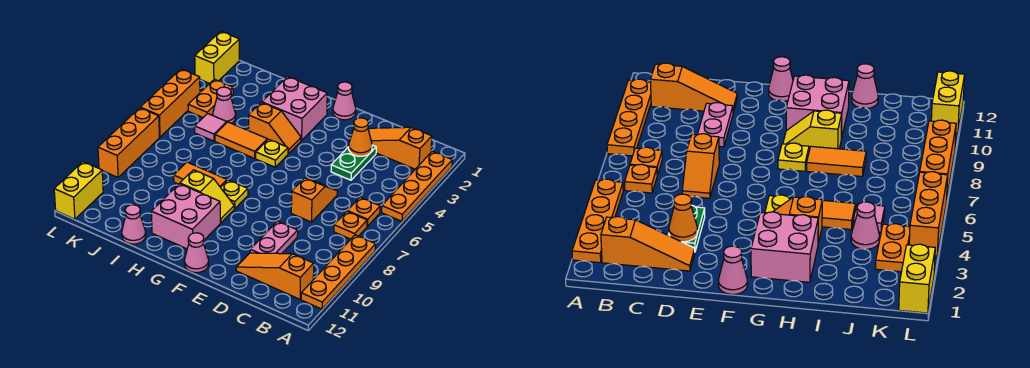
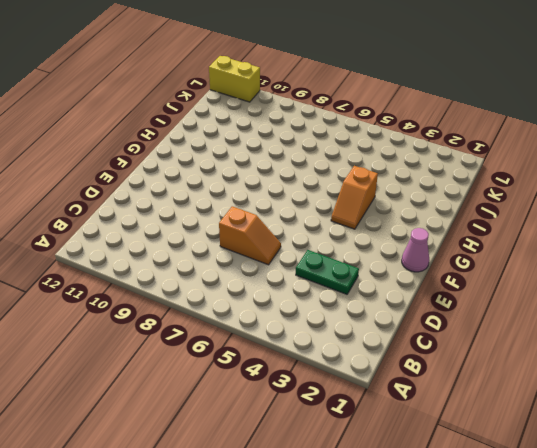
none -> orange 1x4 plate [382,151,452,221]
none -> orange 1x4 plate [301,235,376,309]
none -> orange 1x3 slope [368,127,432,169]

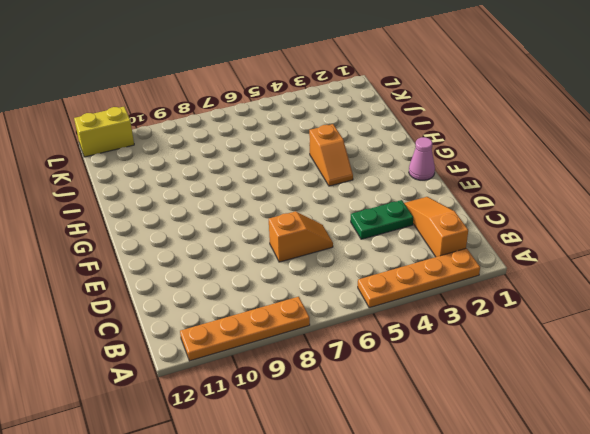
none -> orange 1x1 plate [347,197,380,226]
none -> orange 1x1 plate [334,212,367,239]
none -> orange 1x3 slope [236,253,314,299]

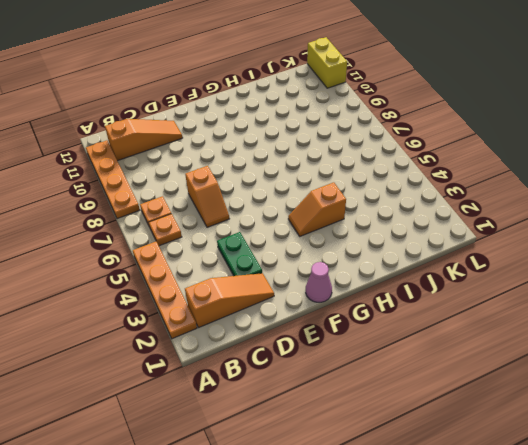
none -> pink 1x2 plate [250,221,298,254]
none -> pink 1x1 cone [184,233,209,273]
none -> pink 2x2 brick [262,77,327,140]

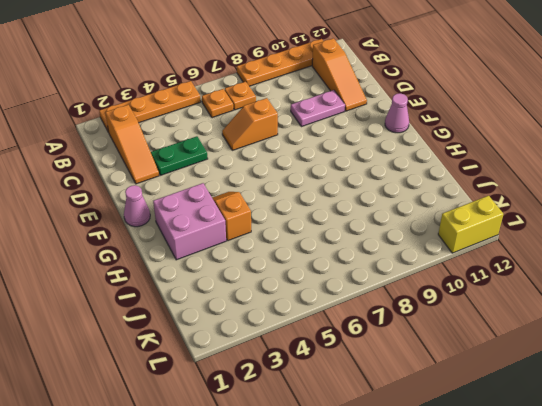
none -> yellow 1x1 plate [256,139,288,167]
none -> yellow 1x1 plate [220,180,248,209]
none -> yellow 1x2 slope [180,170,234,223]

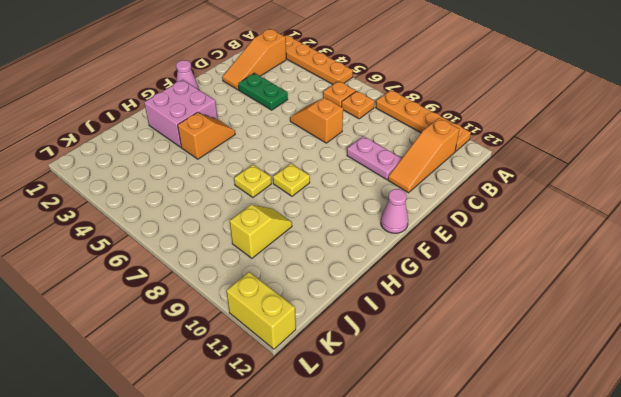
yellow 1x1 plate [234,165,271,197] -> yellow 1x1 plate moved to [256,139,288,167]
yellow 1x2 slope [230,205,292,258] -> yellow 1x2 slope moved to [180,170,234,223]
none -> pink 2x2 brick [151,184,220,249]
none -> orange 1x2 tile [215,122,267,158]
none -> orange 1x2 tile [174,162,227,187]

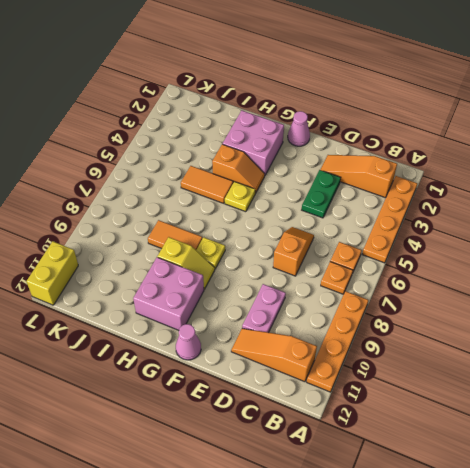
none -> pink 1x1 cone [122,205,146,244]
none -> pink 1x1 cone [213,87,236,123]
none -> pink 1x1 tile [195,113,227,141]

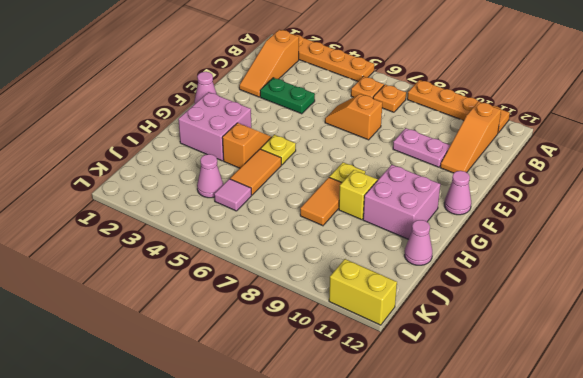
none -> orange 1x2 plate [188,79,233,117]
none -> yellow 1x2 brick [195,31,239,83]
none -> orange 1x3 brick [140,69,200,137]

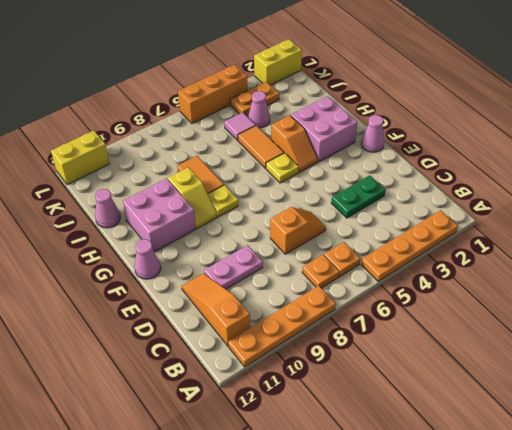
none -> orange 1x3 slope [368,127,432,169]
none -> orange 1x3 brick [98,108,159,177]
none -> orange 1x1 cone [349,118,372,156]

